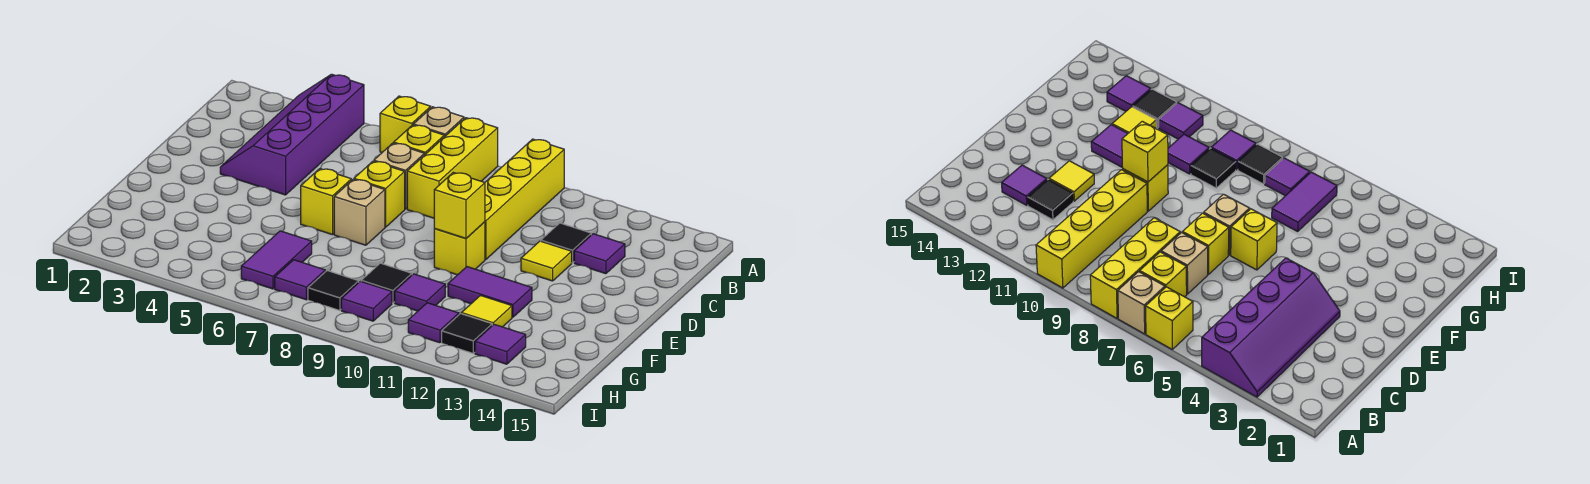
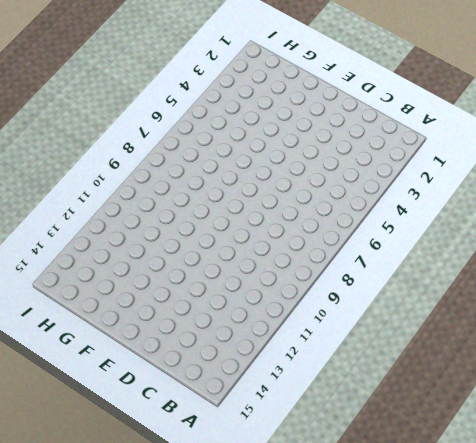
none -> purple 2x4 slope [220,74,364,195]
none -> yellow 1x1 brick [380,96,431,152]
none -> tan 1x1 brick [413,107,464,137]

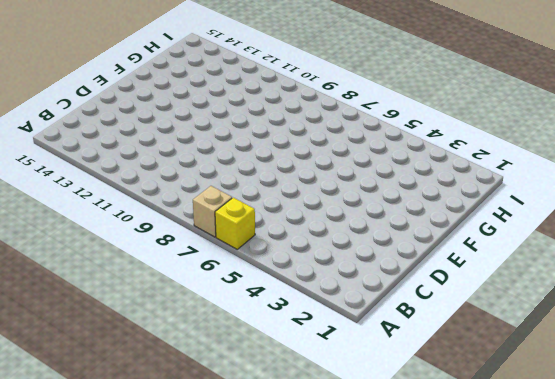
none -> purple 2x4 slope [220,74,364,195]
none -> yellow 1x3 brick [407,118,498,218]
none -> yellow 1x4 brick [485,139,564,259]

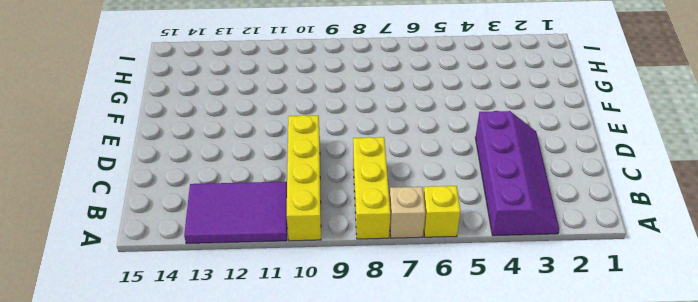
purple 2x3 tile [184,182,287,244] -> none
none -> yellow 1x1 brick [394,125,444,154]
none -> tan 1x1 brick [374,143,425,209]
none -> black 1x1 tile [541,223,591,263]

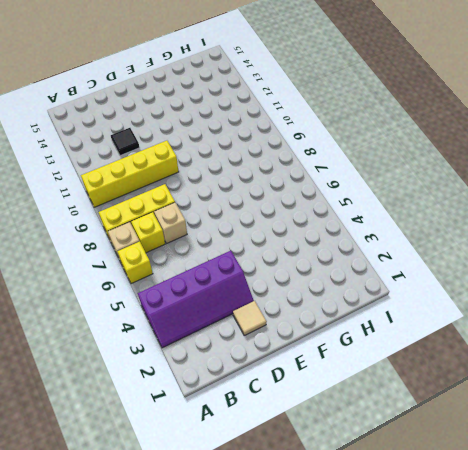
tan 1x1 tile [233,301,267,335] -> none
none -> purple 1x1 tile [574,234,625,274]
none -> yellow 1x1 brick [354,161,405,227]
none -> yellow 1x1 tile [521,241,572,281]

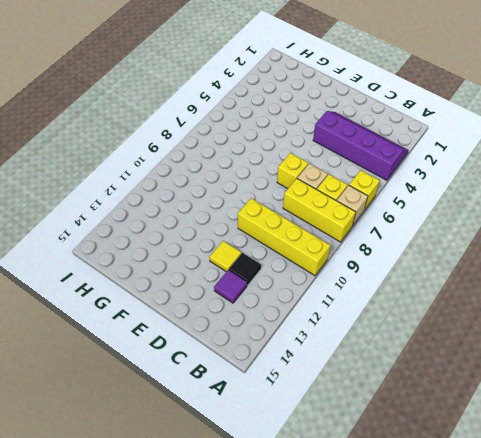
none -> yellow 1x1 brick [301,169,351,235]
none -> tan 1x1 brick [334,179,385,245]
none -> yellow 1x1 brick [434,222,485,275]

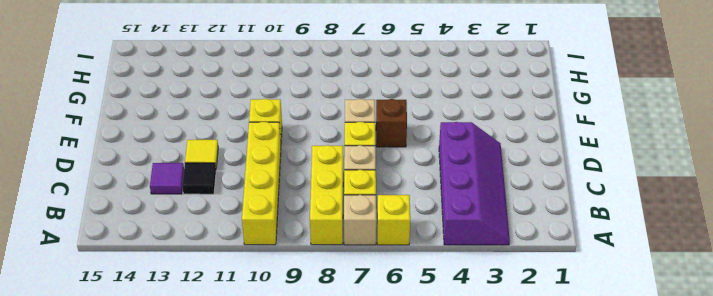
brown 1x1 brick [376,99,407,147] -> yellow 1x1 brick [301,169,351,235]
none -> purple 1x2 tile [448,267,532,317]
none -> purple 1x2 tile [241,231,312,289]
none -> black 1x1 tile [361,263,412,303]

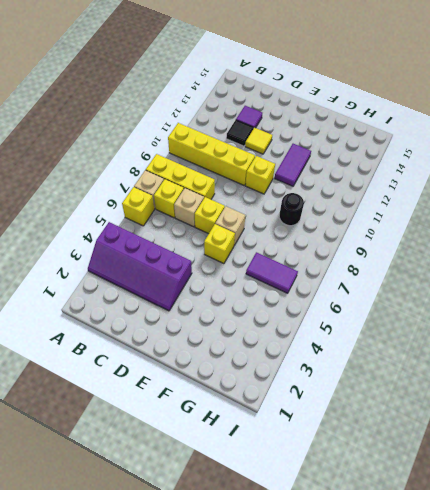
black 1x1 round brick [279,193,304,226] -> black 1x1 tile [361,263,412,303]
none -> purple 1x1 tile [395,274,445,311]
none -> yellow 1x1 tile [461,296,512,327]
none -> purple 1x1 tile [275,260,325,300]

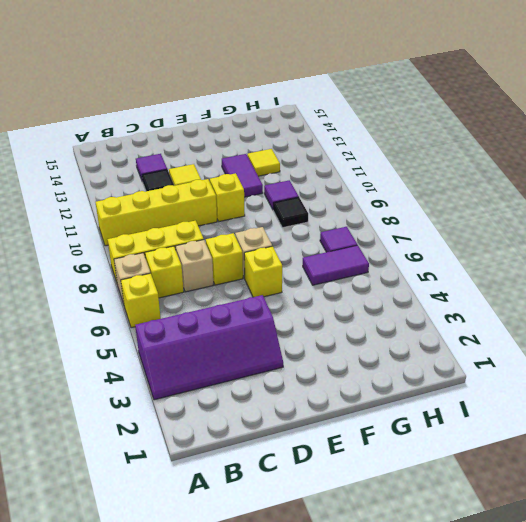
none -> black 1x1 tile [308,271,359,310]
none -> purple 1x1 tile [341,281,392,321]
none -> purple 1x1 tile [408,303,459,343]

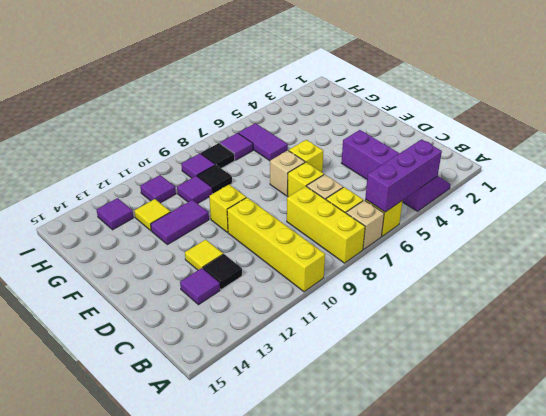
purple 1x3 brick [365,139,442,212] -> none
none -> black 1x1 tile [442,314,492,353]
none -> yellow 1x1 brick [434,172,485,239]

